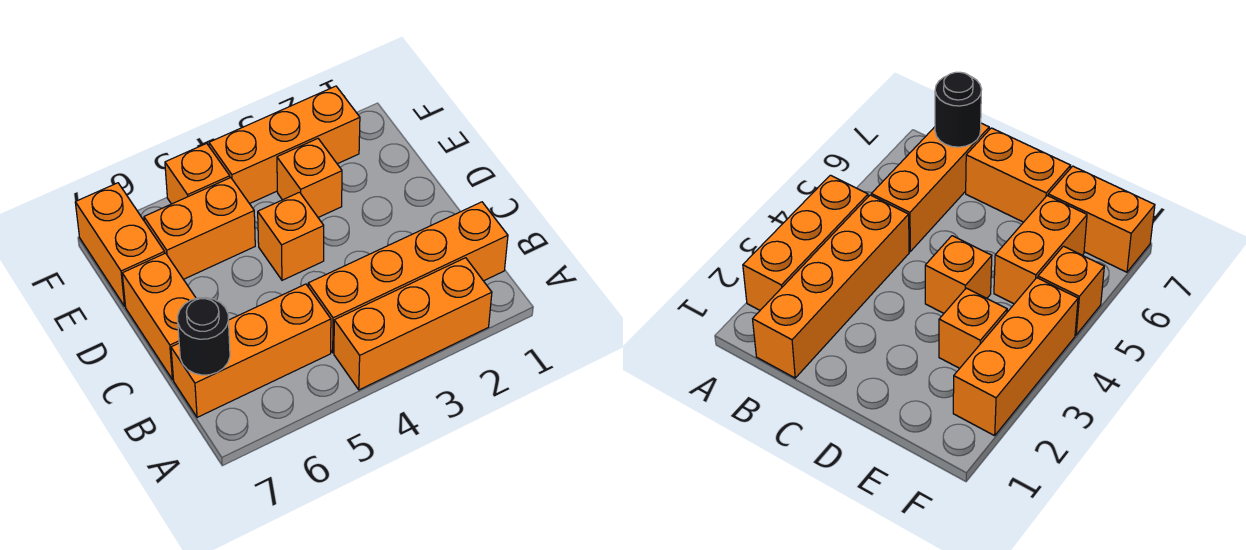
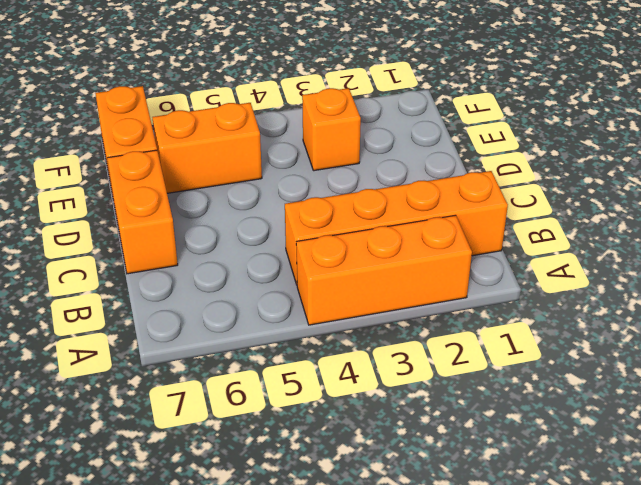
none -> orange 1x3 brick [171,284,331,417]
none -> orange 1x1 brick [258,192,324,280]

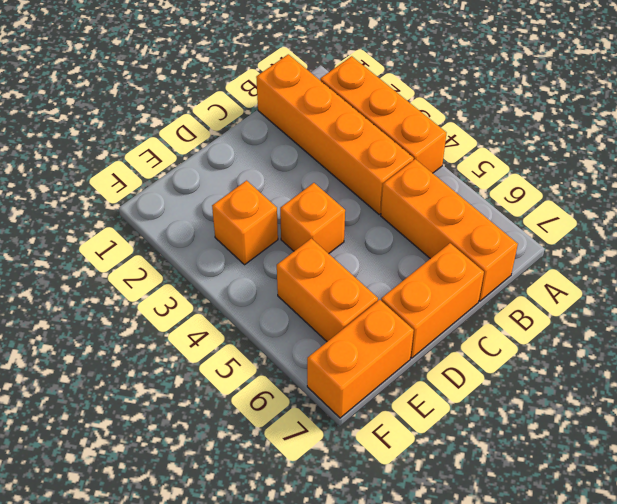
none -> orange 1x3 brick [209,86,360,204]
none -> orange 1x1 brick [165,143,230,204]

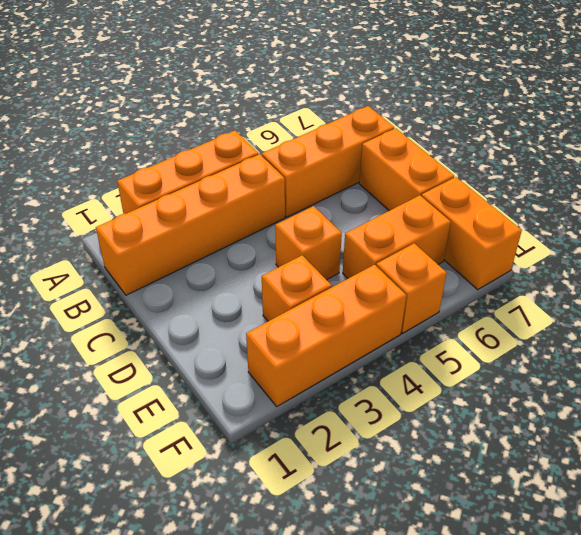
none -> black 1x1 round brick [178,298,230,375]

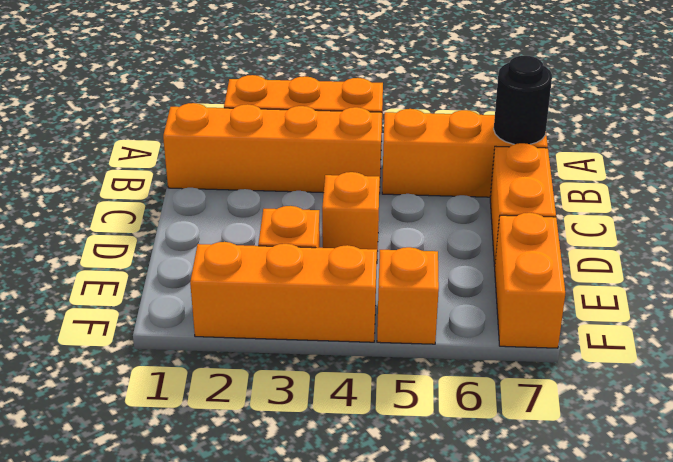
none -> orange 1x2 brick [144,178,255,279]

